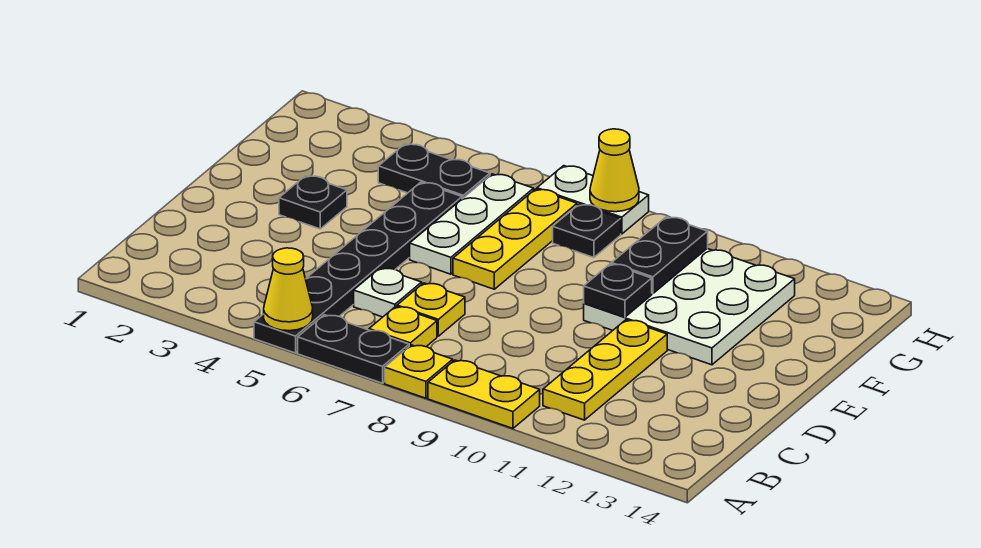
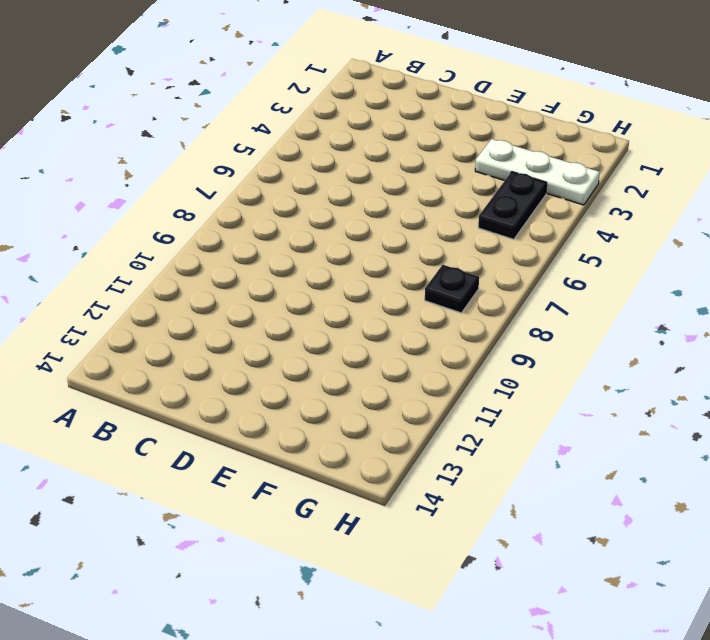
white 1x3 plate [475,139,600,205] -> white 1x3 plate moved to [410,174,534,274]
none -> black 1x6 plate [254,182,462,353]
none -> black 1x2 plate [298,315,409,383]
none -> yellow 1x1 plate [385,345,453,398]

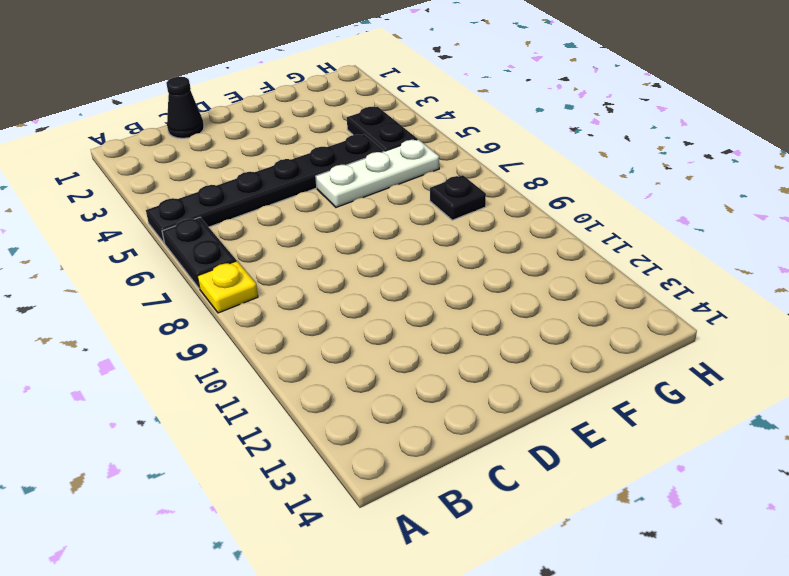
black 1x1 cone [166,77,204,138] -> none
none -> yellow 1x2 plate [428,360,540,428]
none -> yellow 1x1 plate [369,306,437,347]
none -> yellow 1x3 plate [543,320,667,420]

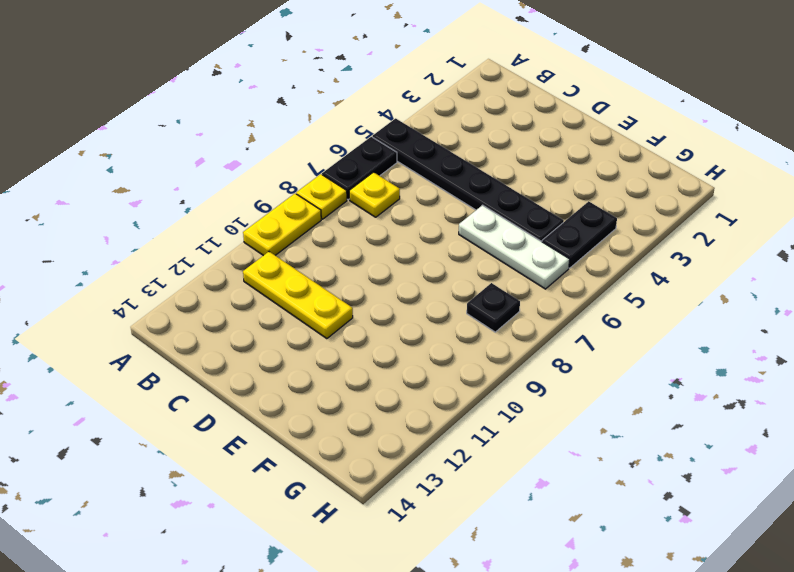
none -> white 1x1 plate [354,268,422,317]
none -> yellow 1x1 plate [397,283,465,336]
none -> black 1x1 plate [279,176,347,229]

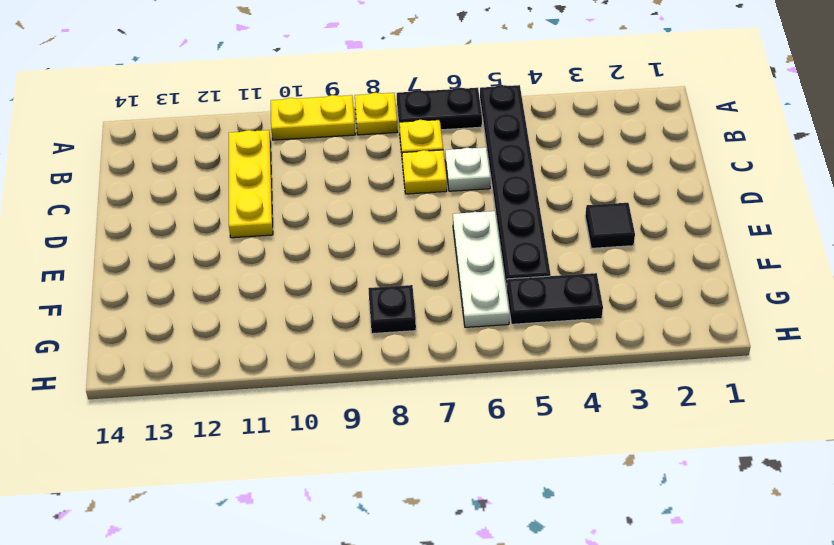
black 1x1 tile [585,203,635,248] -> black 1x1 plate [279,176,347,229]
none -> yellow 1x3 plate [453,189,577,289]
none -> white 3x3 plate [584,249,795,365]
none -> white 1x2 plate [537,166,649,234]

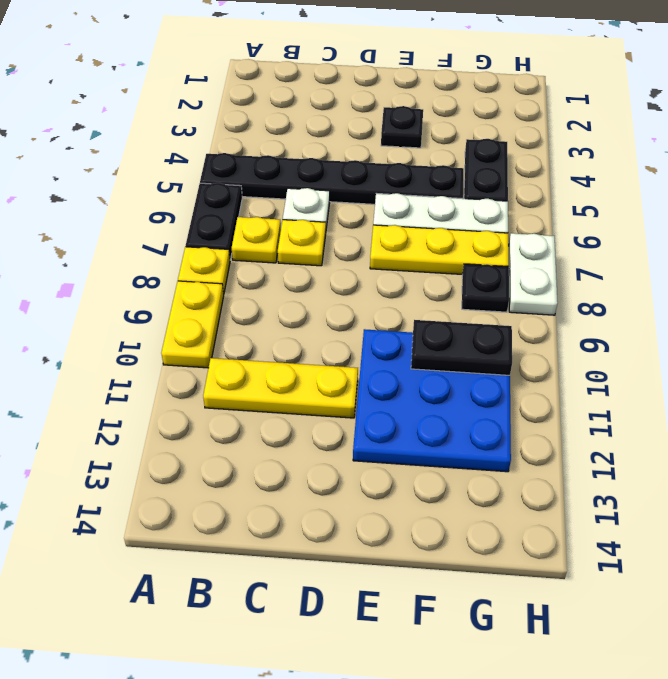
blue 3x3 plate [353,329,511,472] -> white 3x3 plate [584,249,795,365]
none -> yellow 1x1 cone [264,248,313,331]
none -> black 1x1 plate [584,264,652,317]
none -> yellow 1x1 cone [590,129,639,212]

